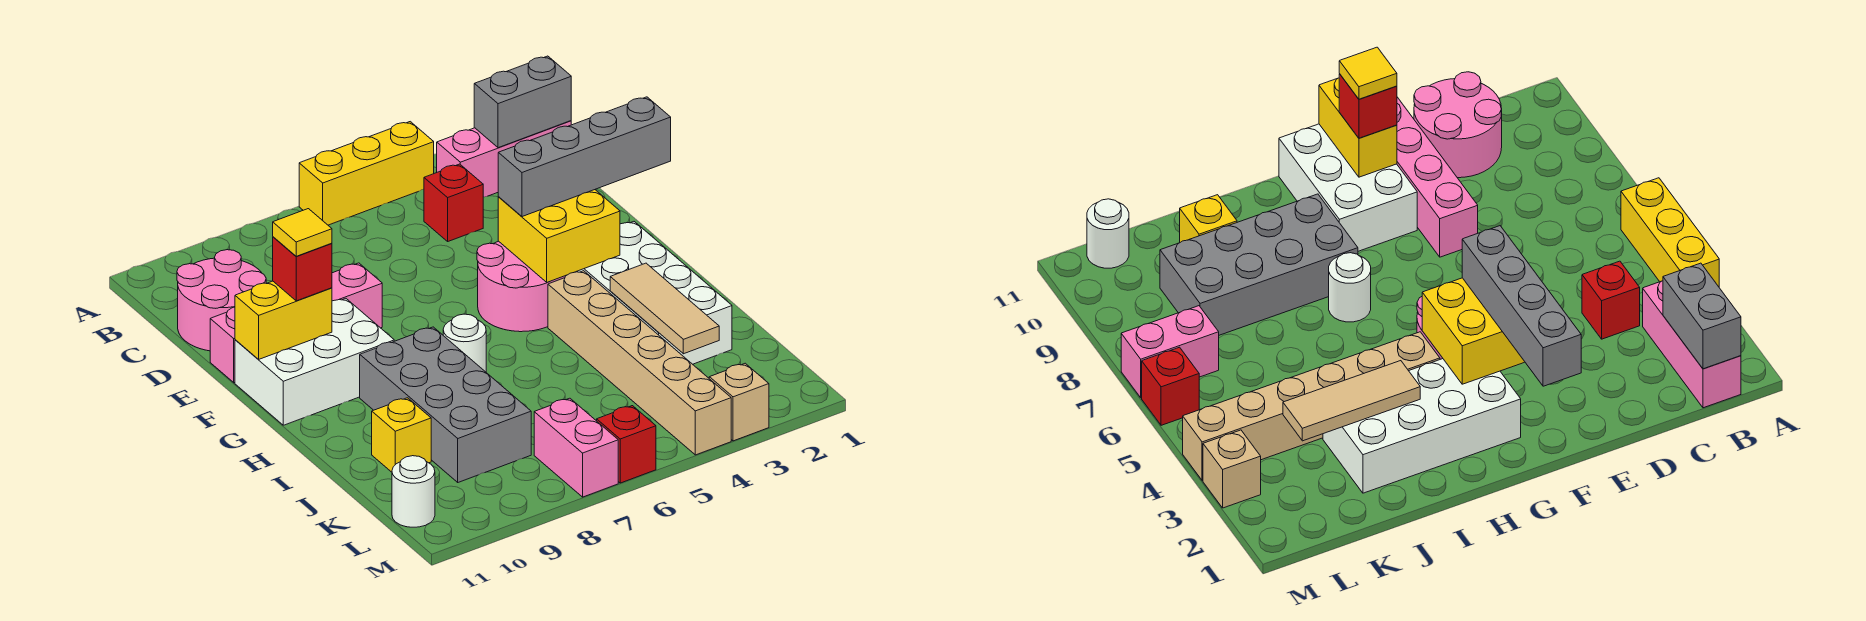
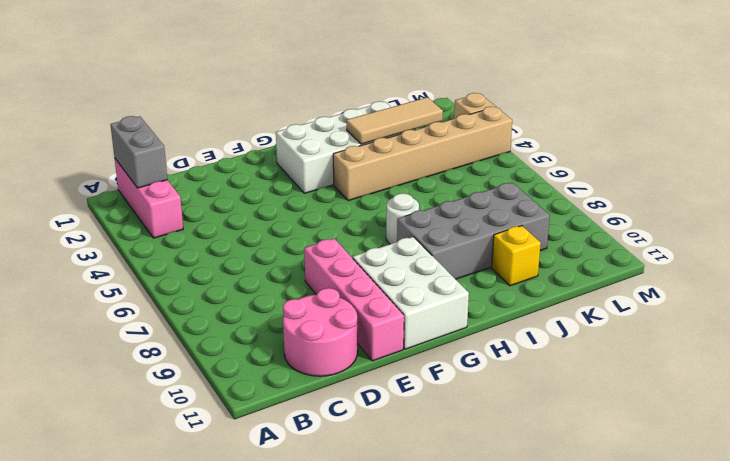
none -> yellow 1x3 brick [299,122,434,225]
none -> red 1x1 brick [424,164,483,241]
none -> pink 2x2 round brick [477,241,565,332]

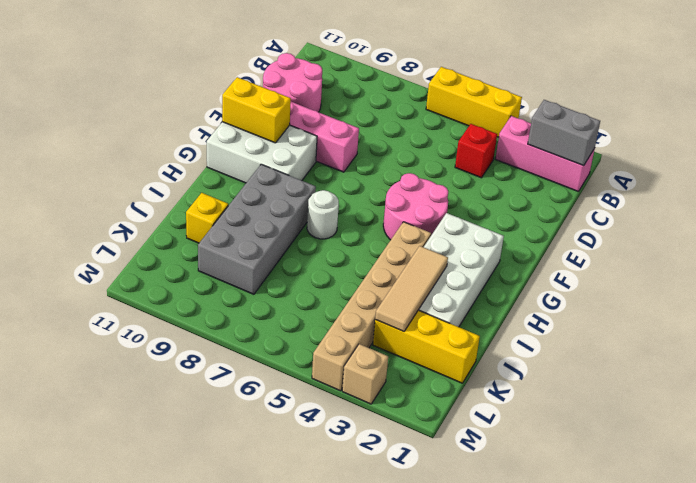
yellow 1x3 brick [373,310,480,383] -> none
none -> pink 1x2 brick [534,398,618,497]
none -> white 1x1 round brick [392,456,435,527]
none -> red 1x1 brick [597,406,656,483]

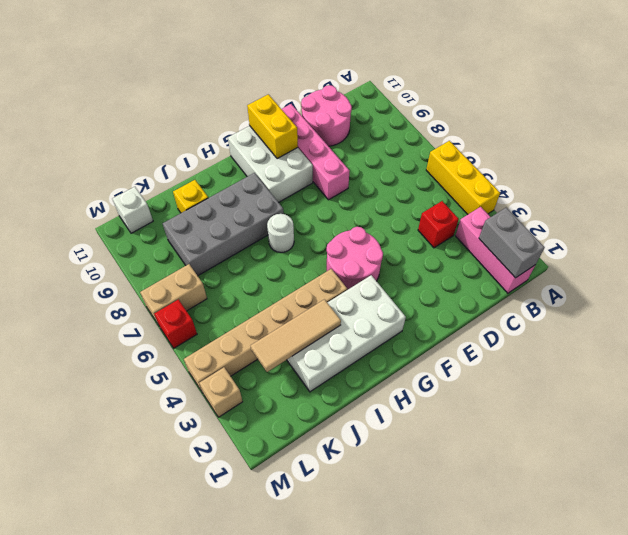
tan 1x2 brick [140,264,207,325] -> pink 1x2 brick [534,398,618,497]
white 1x1 brick [113,187,153,233] -> white 1x1 round brick [392,456,435,527]
none -> yellow 2x2 brick [498,190,620,282]
none -> grey 1x4 brick [498,97,671,217]
none -> red 1x1 brick [273,237,332,301]

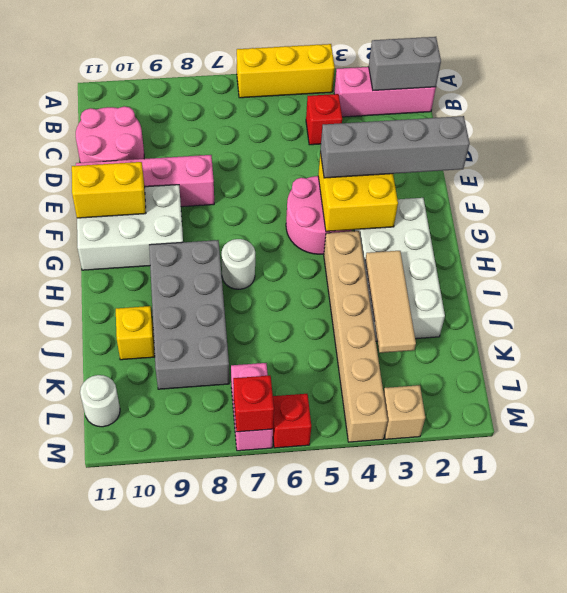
red 1x1 brick [233,376,274,432] -> red 1x1 brick moved to [273,237,332,301]
none -> yellow 1x1 tile [273,209,332,256]

